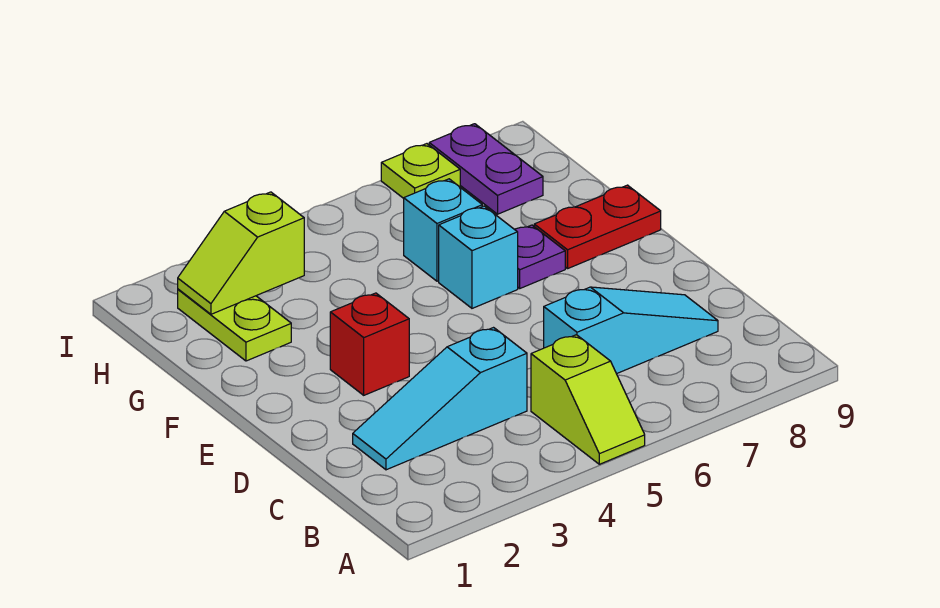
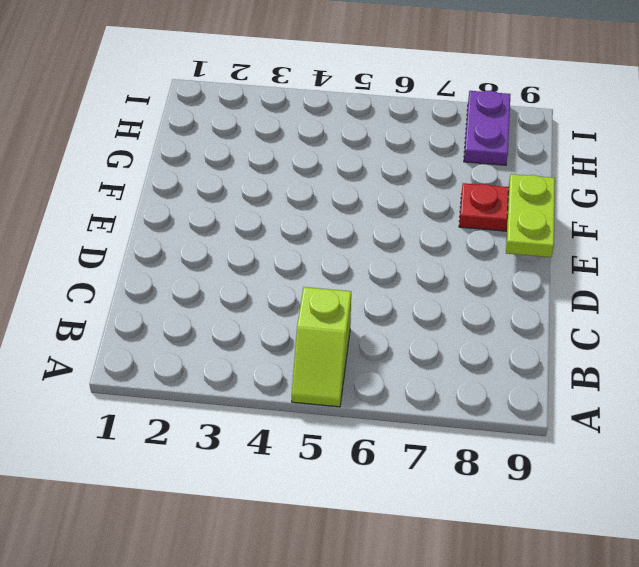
lime 1x2 plate [506,174,555,257] -> lime 1x2 plate moved to [178,289,291,361]
none -> cyan 1x3 slope [353,328,527,470]
none -> cyan 1x3 slope [544,287,718,374]
none -> red 1x1 brick [330,293,409,395]

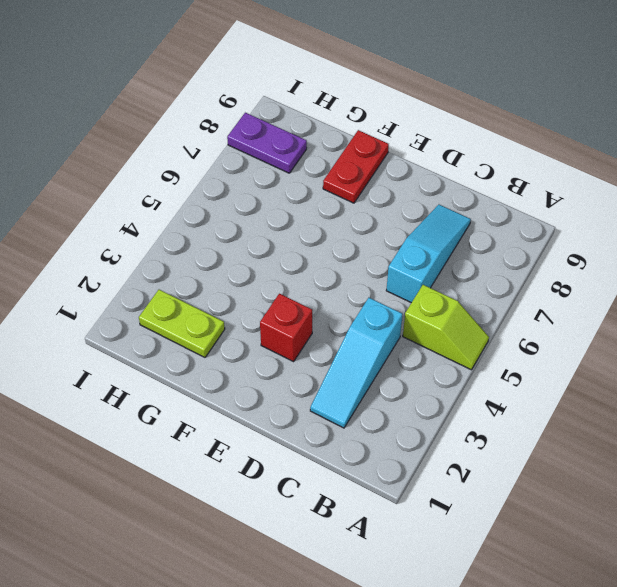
none -> cyan 1x1 brick [439,206,518,308]
none -> purple 1x1 plate [515,225,565,288]
none -> cyan 1x1 brick [404,179,482,281]

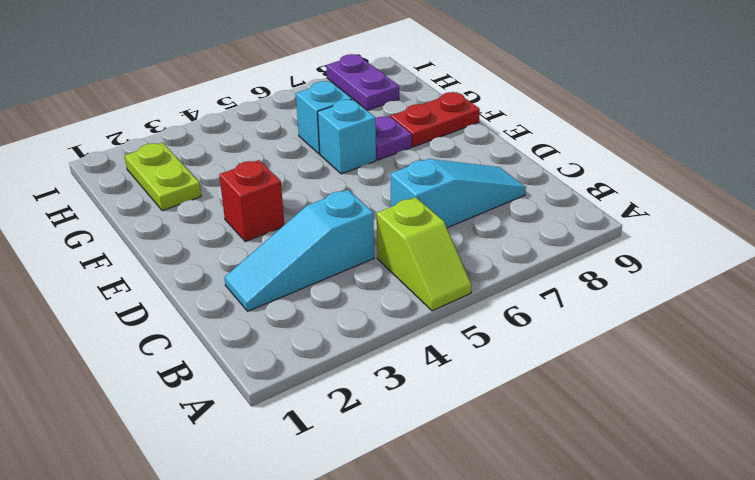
none -> lime 1x1 plate [381,144,460,198]
none -> lime 1x2 slope [178,192,304,314]

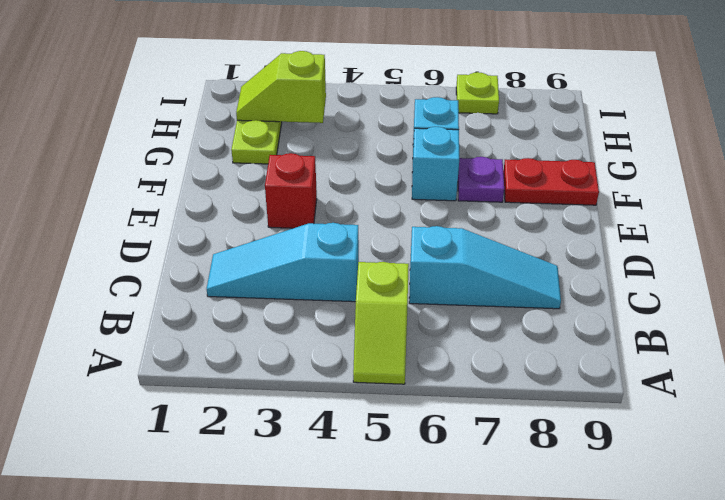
none -> purple 1x2 plate [429,124,543,214]

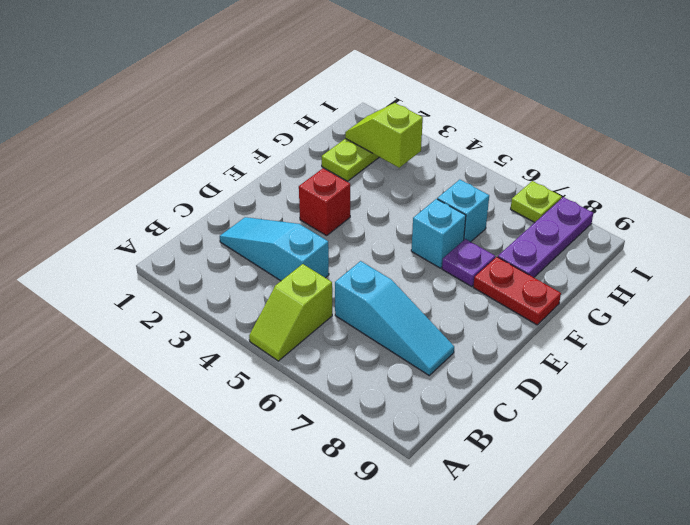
purple 1x3 plate [498,197,593,277] -> purple 1x2 plate [429,124,543,214]

